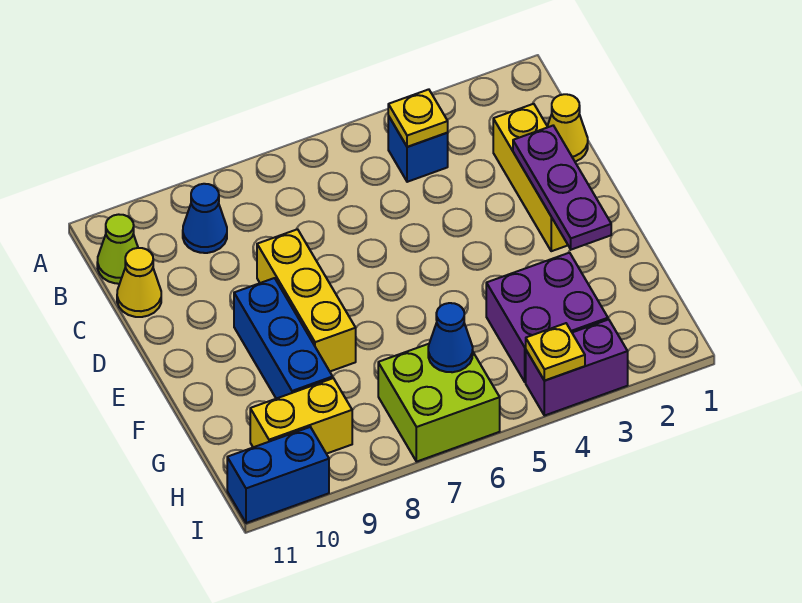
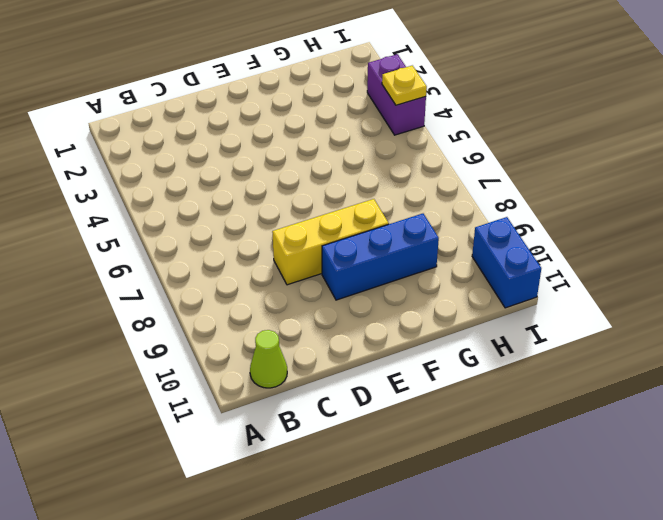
none -> blue 1x1 brick [388,116,448,182]
none -> blue 1x1 cone [183,184,227,253]
none -> yellow 1x1 cone [547,94,588,162]

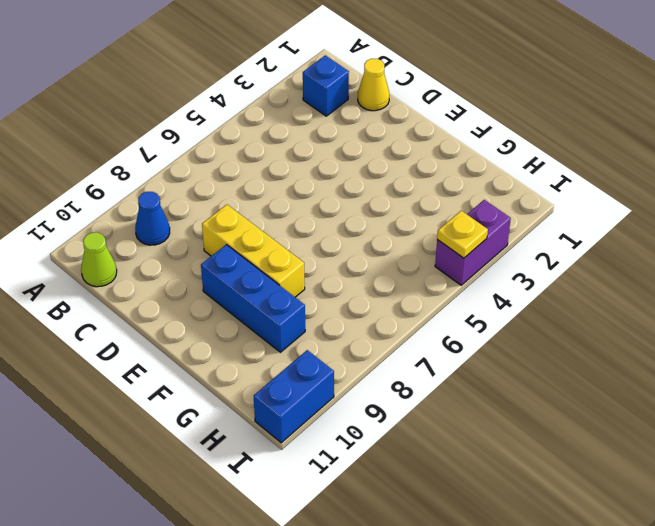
blue 1x1 brick [303,55,349,116] -> blue 1x1 brick moved to [388,116,448,182]
none -> yellow 1x3 brick [493,104,568,251]
none -> yellow 1x1 cone [117,248,161,317]
none -> purple 2x2 brick [486,253,608,382]

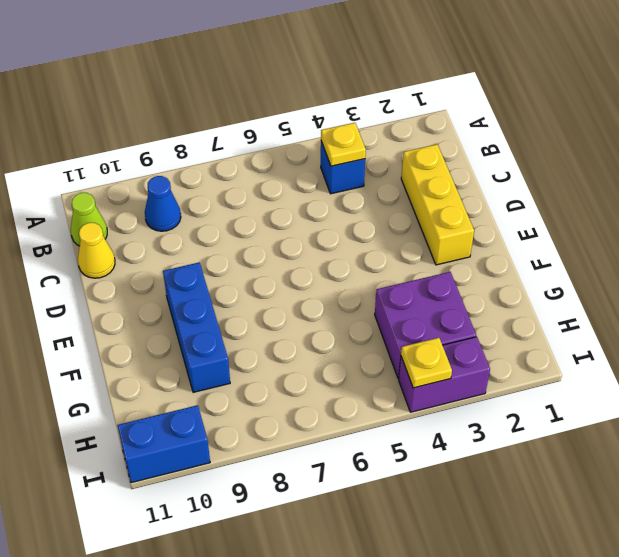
none -> yellow 1x1 cone [547,94,588,162]
none -> yellow 1x3 brick [257,229,356,371]
none -> lime 2x2 brick [378,344,500,462]

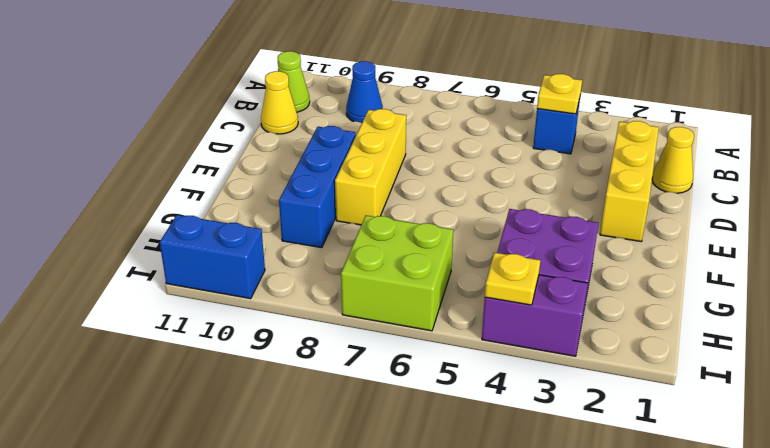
none -> yellow 1x2 brick [250,378,352,454]
none -> purple 1x3 plate [513,126,611,250]
none -> blue 1x1 cone [428,303,473,372]

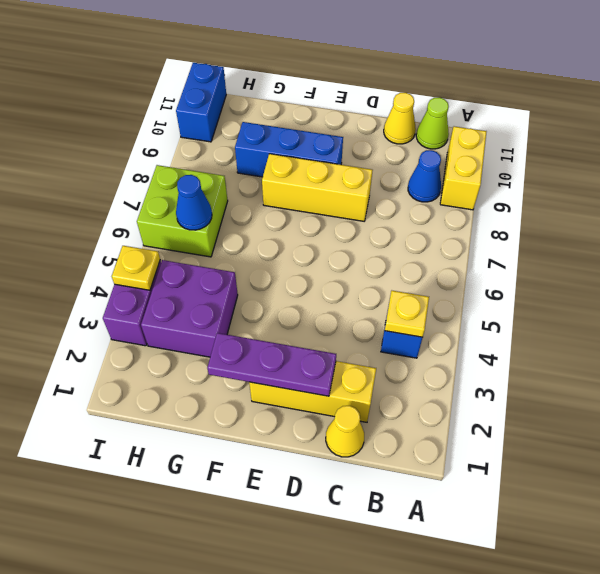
yellow 1x2 brick [440,126,487,210] -> yellow 1x2 brick moved to [250,378,352,454]

